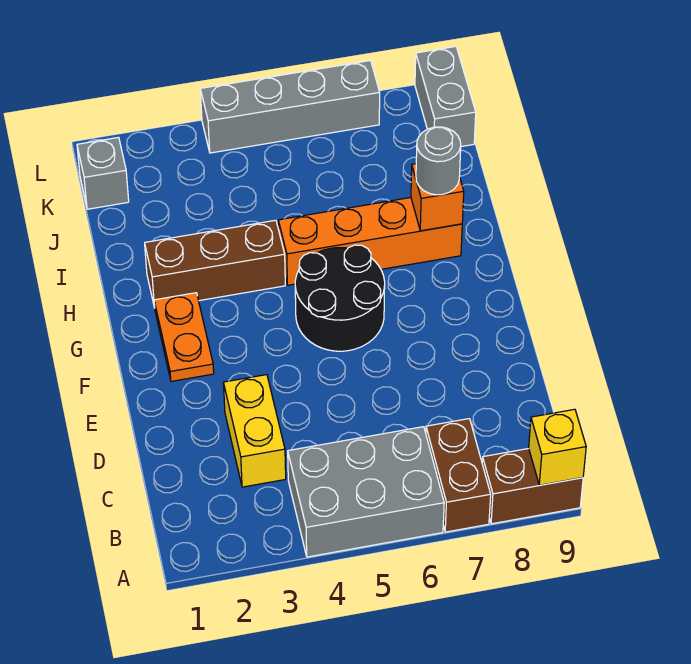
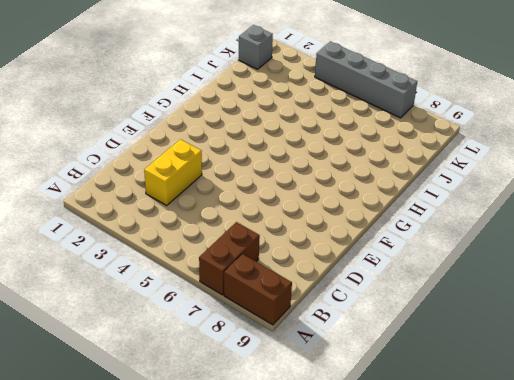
none -> grey 2x3 brick [288,427,444,557]
none -> orange 1x2 plate [154,293,214,381]
none -> black 2x2 round brick [295,245,385,351]

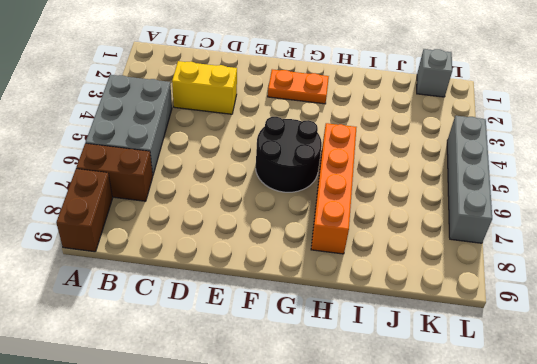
none -> brown 1x3 brick [145,220,285,308]
none -> grey 1x2 brick [415,47,476,147]
none -> yellow 1x1 brick [529,409,586,485]

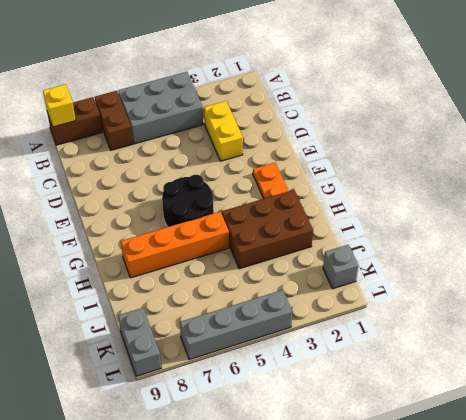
brown 2x3 brick [222,190,313,269] -> brown 1x3 brick [145,220,285,308]
none -> orange 1x1 brick [411,164,464,231]
none -> grey 1x1 round brick [416,127,461,195]

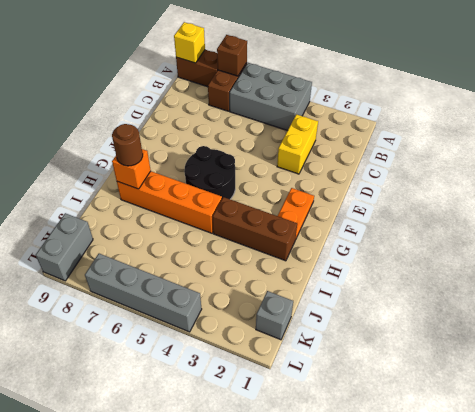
brown 1x1 brick [217,35,247,76] -> none
brown 1x1 round brick [112,124,143,166] -> grey 1x1 round brick [416,127,461,195]

